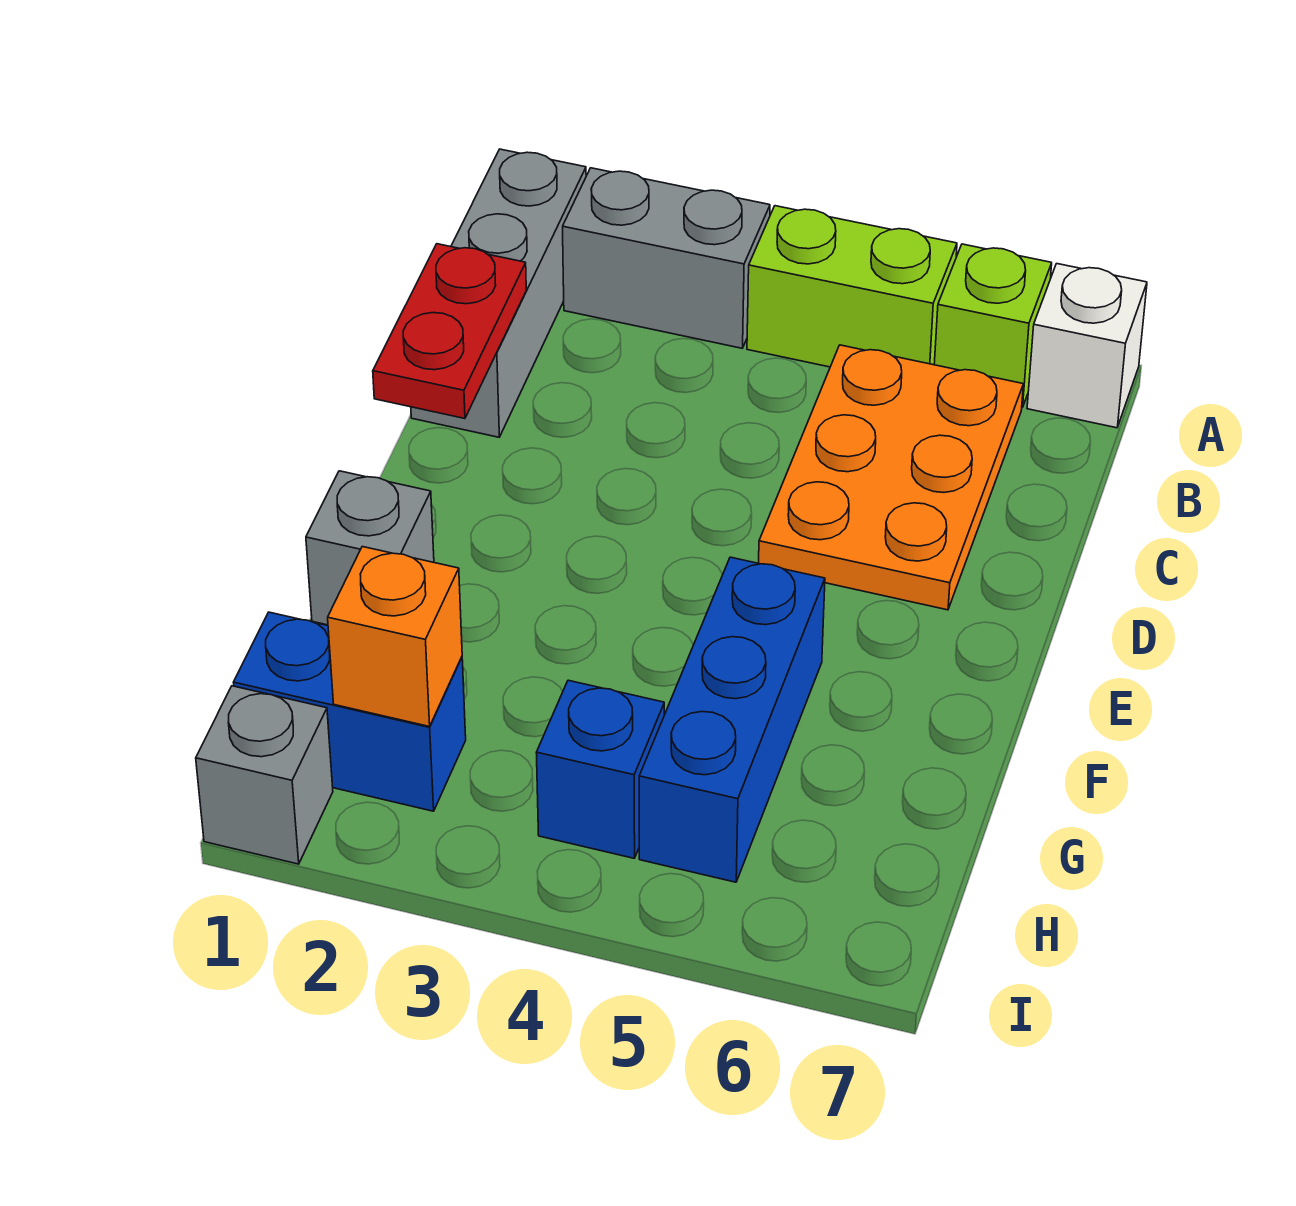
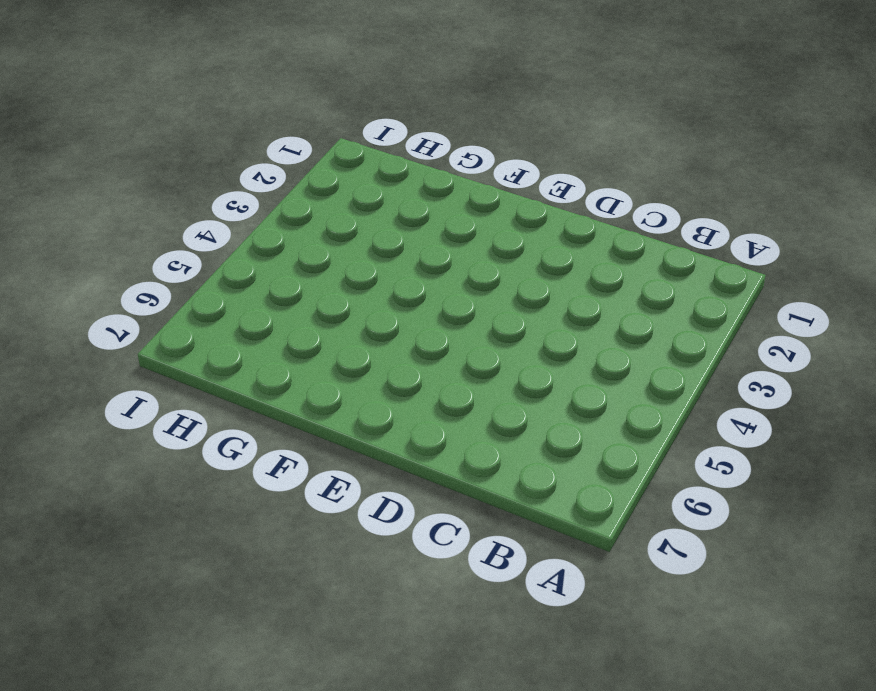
none -> grey 1x3 brick [411,149,586,437]
none -> grey 1x2 brick [563,168,770,348]
none -> lime 1x2 brick [747,206,957,367]

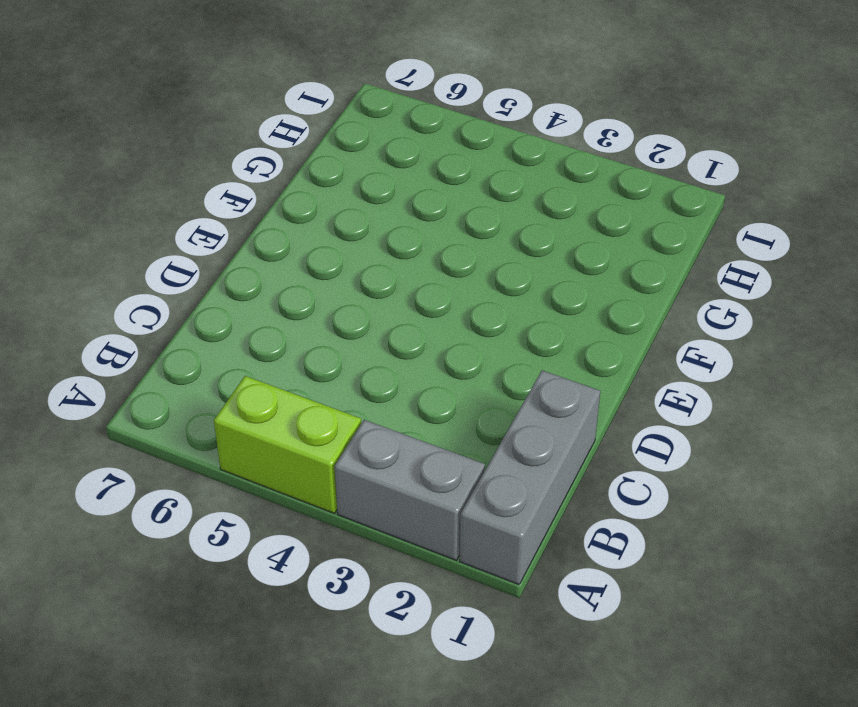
none -> lime 1x1 brick [934,244,1052,407]
none -> white 1x1 brick [1027,264,1147,428]
none -> orange 2x3 plate [759,345,1023,610]

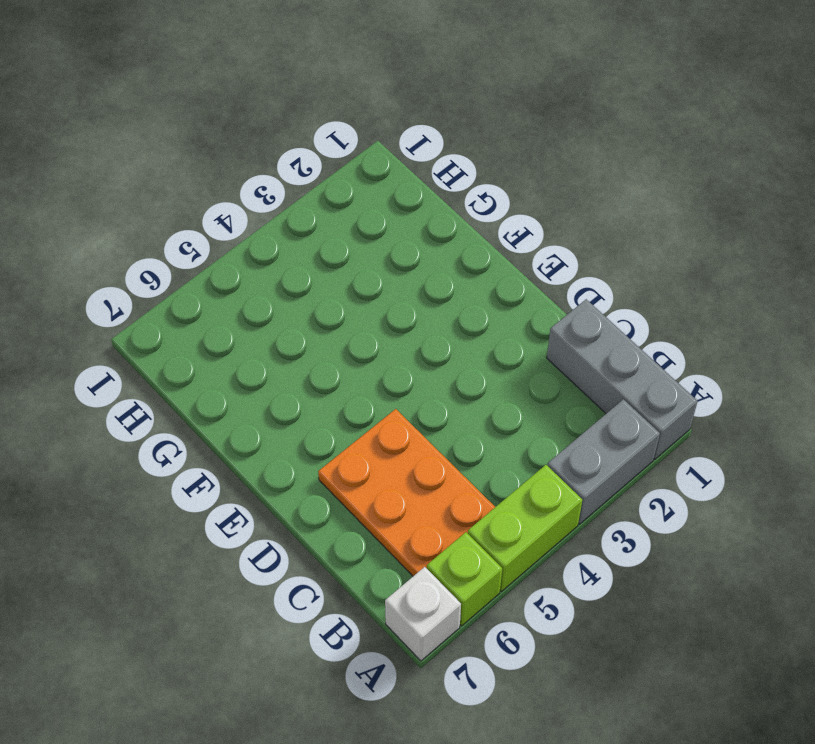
none -> grey 1x1 brick [306,471,434,625]
none -> blue 1x3 brick [639,557,825,882]
none -> blue 1x2 brick [234,612,466,811]

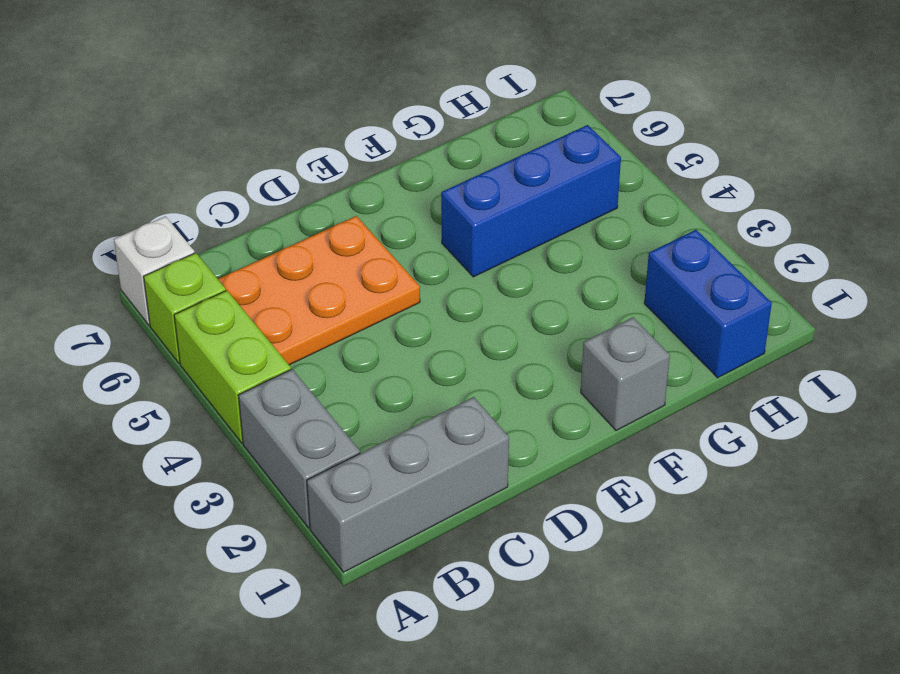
none -> blue 1x1 brick [536,680,664,858]
none -> grey 1x1 brick [196,686,333,864]
none -> red 1x2 plate [373,244,526,419]

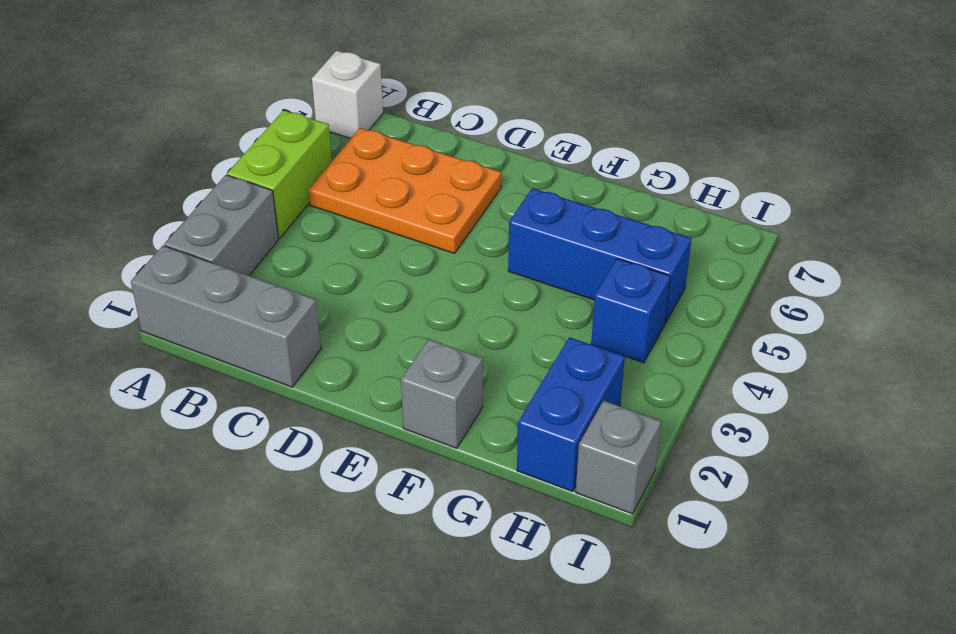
none -> lime 1x1 brick [934,244,1052,407]
none -> red 1x2 plate [373,244,526,419]
none -> orange 1x1 brick [328,547,462,727]

